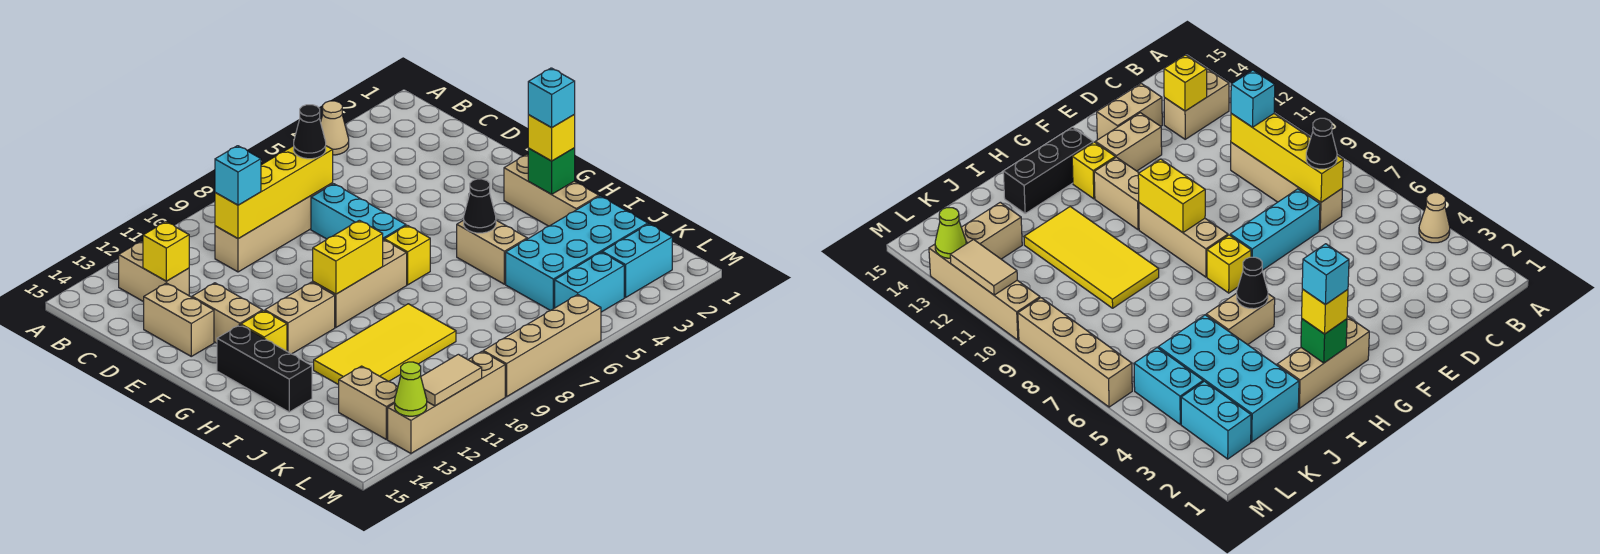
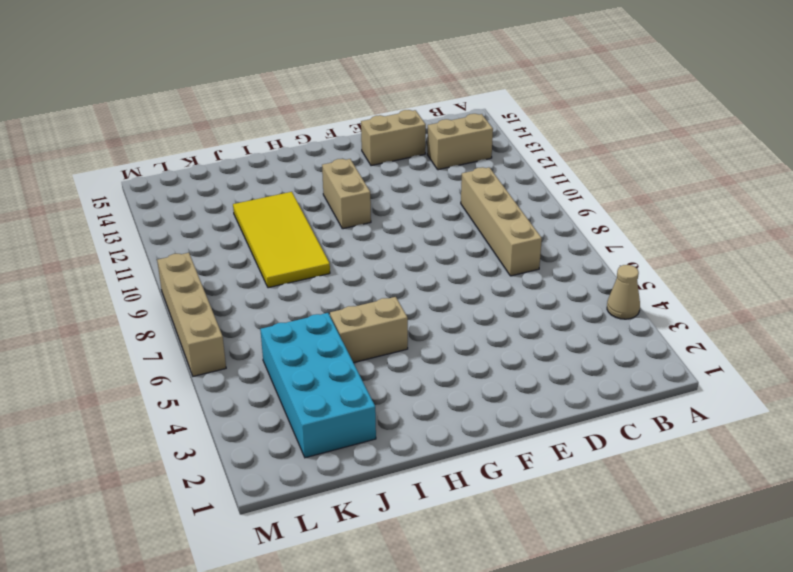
none -> cyan 1x3 brick [311,184,406,240]
none -> tan 1x2 brick [192,283,263,343]
none -> tan 1x3 brick [504,154,599,226]
none -> yellow 1x1 brick [384,225,430,285]

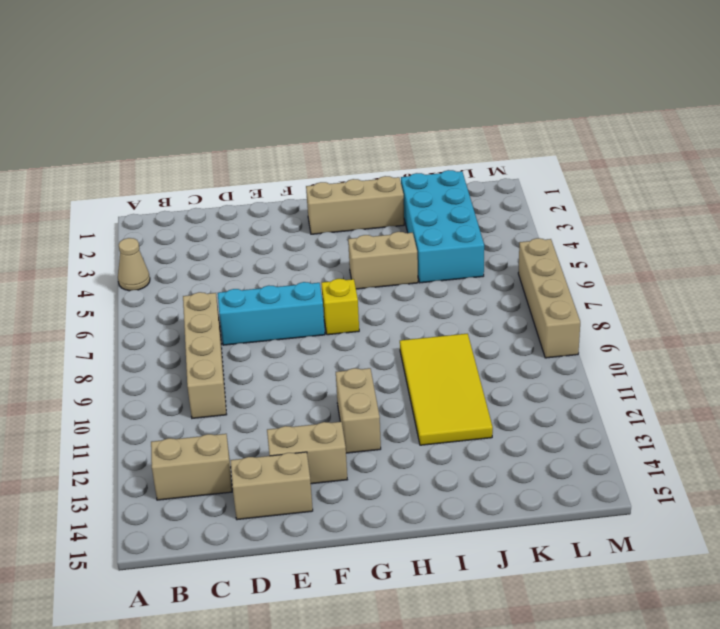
none -> tan 1x3 brick [313,240,407,327]
none -> yellow 1x1 brick [241,311,287,351]
none -> black 1x3 brick [217,325,312,412]
none -> tan 1x2 brick [339,366,398,440]

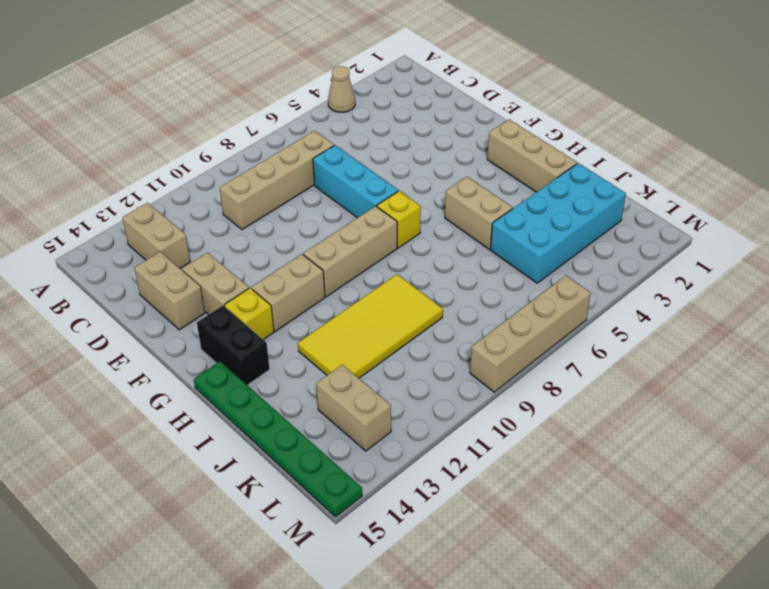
black 1x2 brick [197,306,270,385] -> black 1x3 brick [217,325,312,412]
green 1x6 plate [194,361,362,517] -> none
none -> cyan 1x2 brick [602,224,672,297]
none -> cyan 1x2 brick [555,252,624,312]
none -> tan 1x4 brick [388,351,505,453]
none -> yellow 1x4 brick [215,146,333,239]

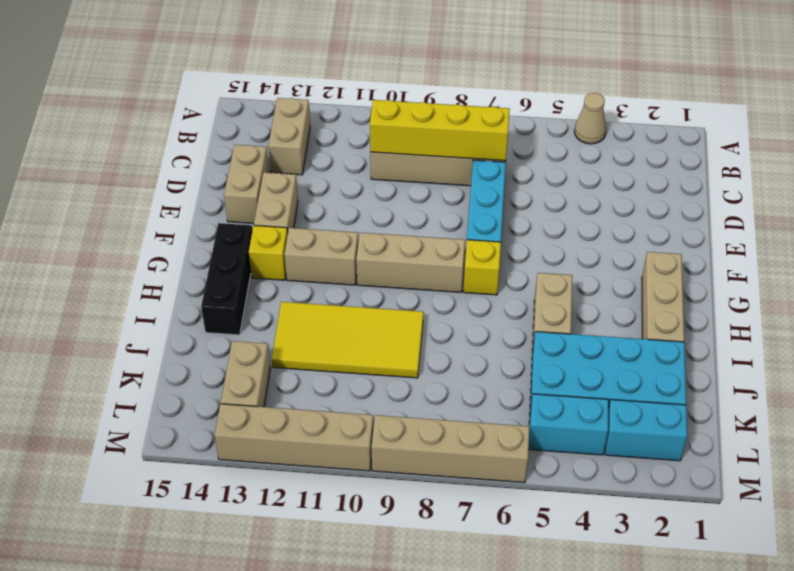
none -> yellow 1x1 brick [143,222,189,281]
none -> yellow 1x2 brick [313,220,383,294]
none -> green 1x1 brick [528,148,575,194]
none -> black 1x1 cone [464,179,496,233]

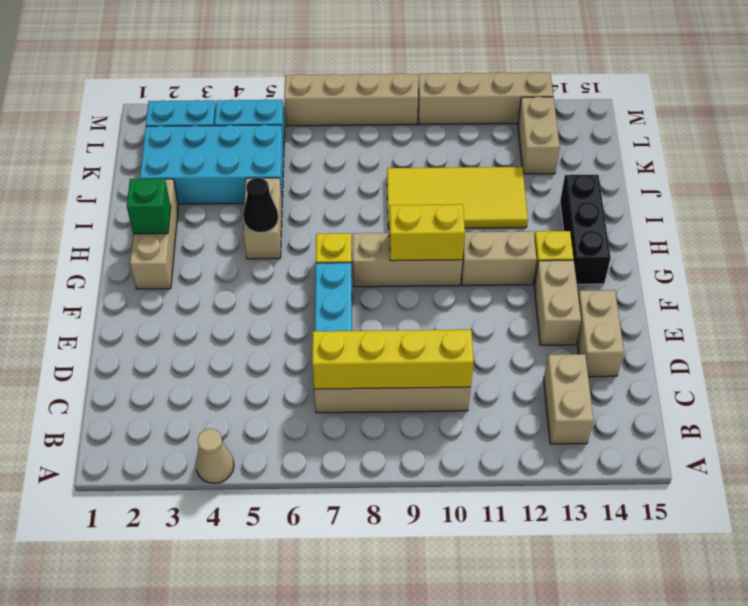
none -> yellow 1x1 brick [143,222,189,281]
none -> tan 1x2 tile [421,354,482,406]
none -> lime 1x1 cone [395,362,427,416]
none -> black 1x1 cone [294,105,326,159]

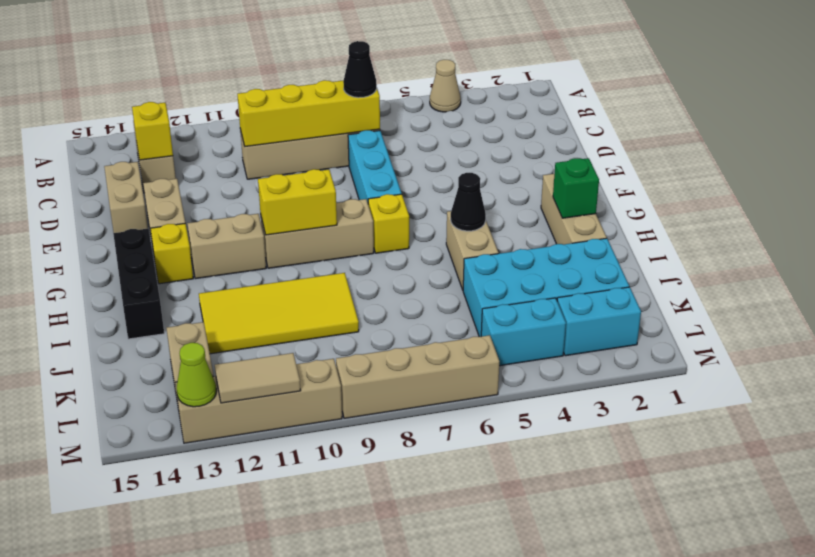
none -> cyan 1x1 brick [215,146,261,205]
none -> yellow 1x1 brick [528,115,575,161]
none -> cyan 1x1 brick [528,68,575,128]

